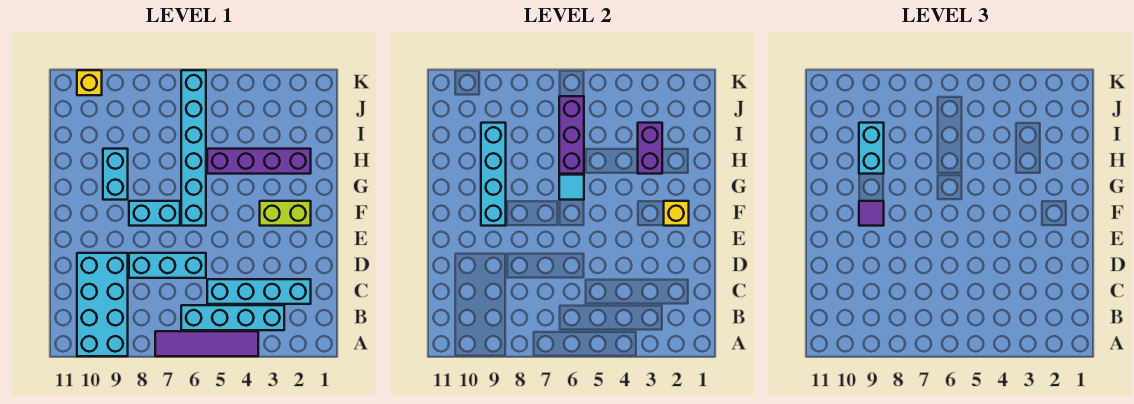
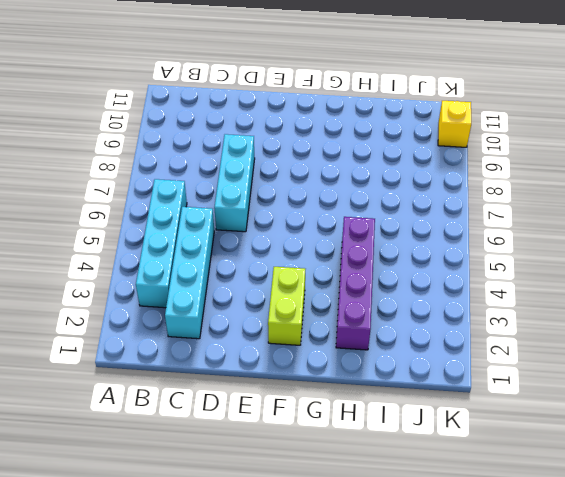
none -> purple 1x4 tile [155,331,258,356]
none -> cyan 2x4 brick [77,253,128,356]
none -> cyan 1x6 brick [181,70,206,226]

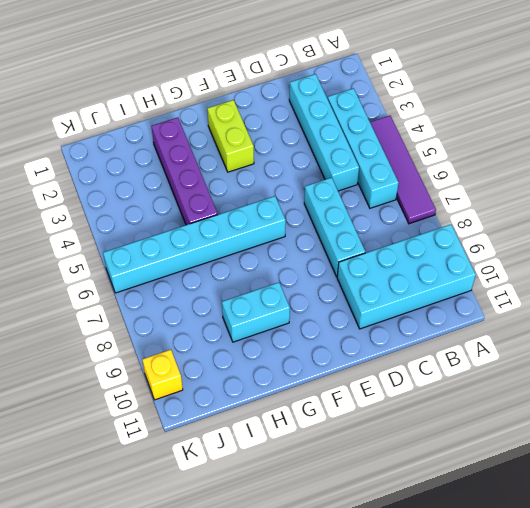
none -> cyan 1x2 brick [129,201,180,226]
none -> yellow 1x1 brick [664,201,689,226]
none -> cyan 1x4 brick [481,123,506,226]

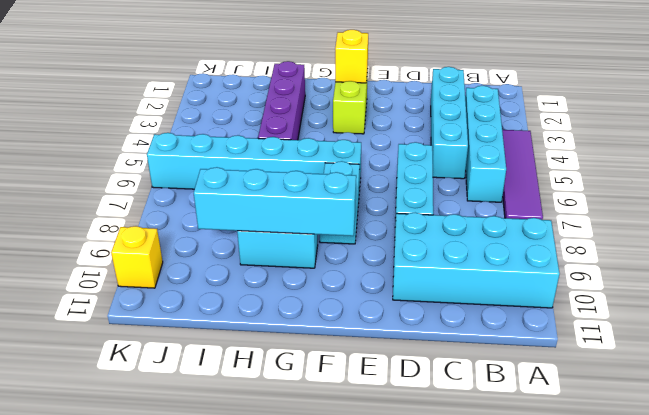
none -> cyan 1x1 tile [559,175,584,200]
none -> purple 1x2 brick [638,123,662,174]
none -> purple 1x3 brick [559,96,584,174]

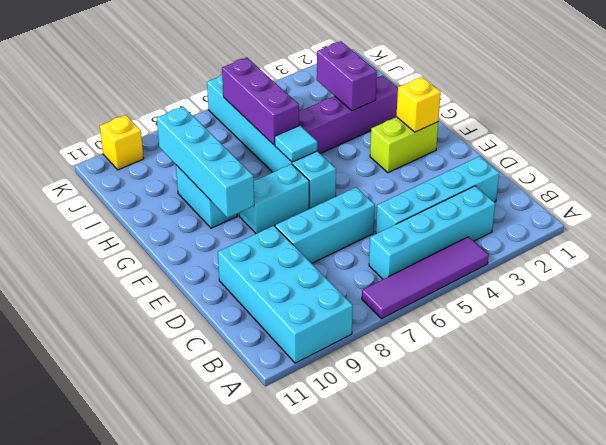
none -> purple 1x1 tile [859,201,884,226]
none -> cyan 1x2 brick [859,123,884,174]

